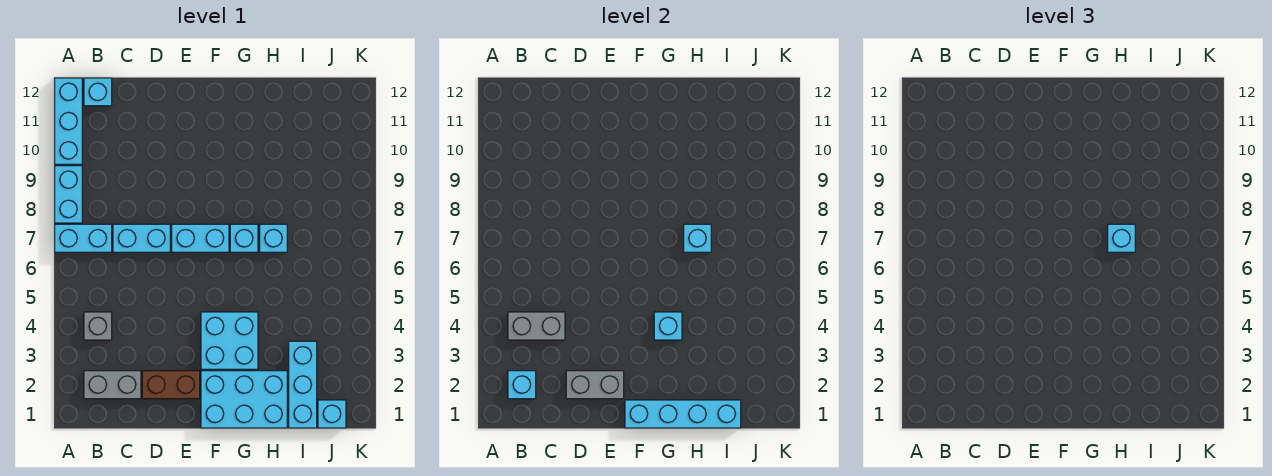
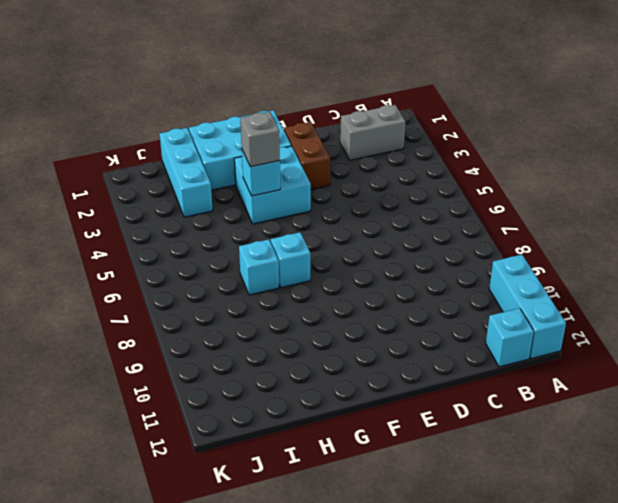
brown 1x2 brick [284,122,330,189] -> brown 1x2 brick turned to [142,371,200,399]
grey 1x1 brick [240,112,280,167] -> grey 1x1 brick moved to [84,312,112,340]
none -> cyan 1x2 brick [55,224,112,252]
none -> cyan 1x2 brick [55,166,82,223]
none -> cyan 1x2 brick [113,224,170,252]

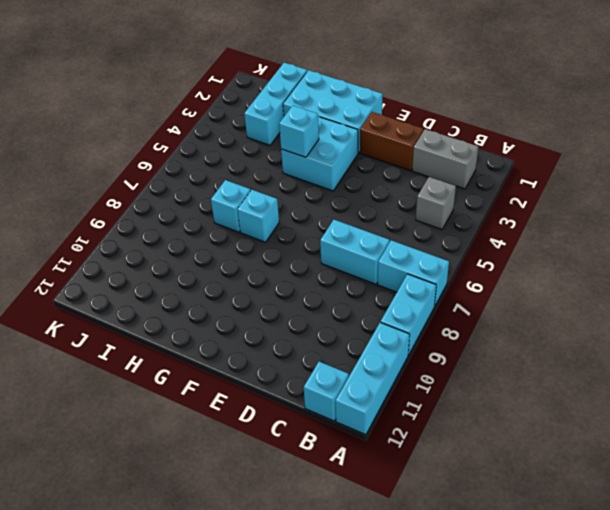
none -> cyan 1x2 brick [172,224,229,252]
none -> cyan 1x1 brick [318,400,346,428]
none -> cyan 1x1 brick [508,371,536,399]

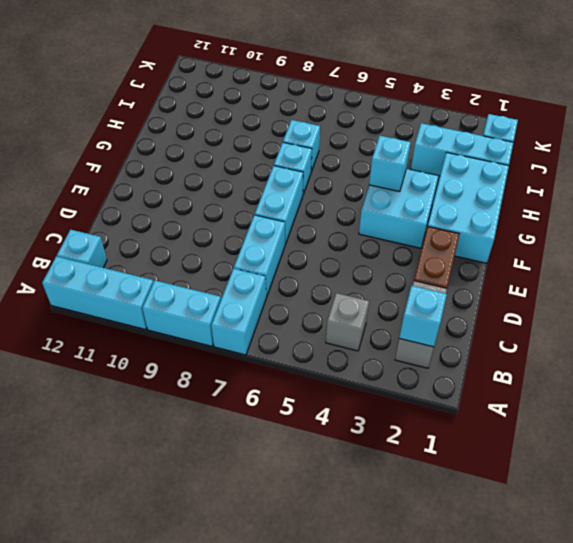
none -> grey 1x2 brick [508,312,565,340]
none -> grey 1x2 brick [566,371,624,399]
none -> cyan 1x4 brick [625,400,741,428]

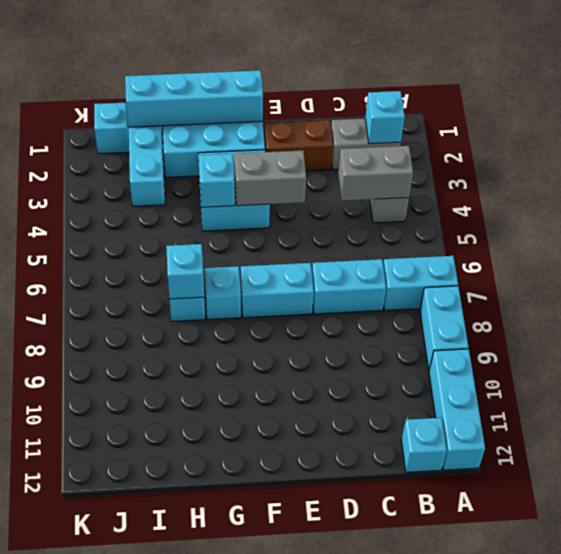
grey 1x2 brick [234,150,306,206] -> grey 1x2 brick moved to [566,371,624,399]
none -> cyan 1x1 brick [1108,224,1135,252]

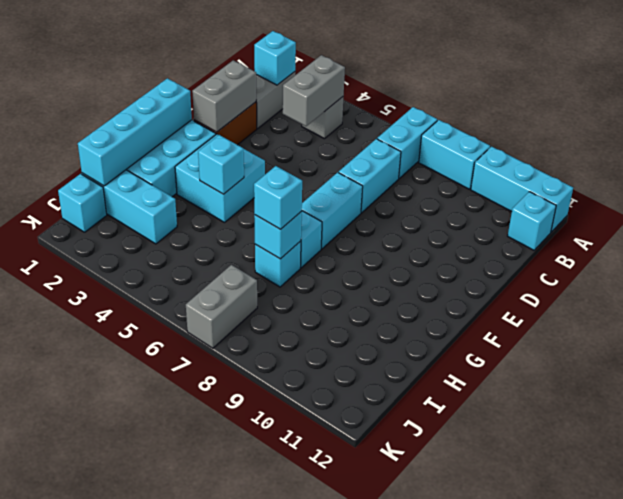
grey 1x2 brick [186,265,257,348] -> none

